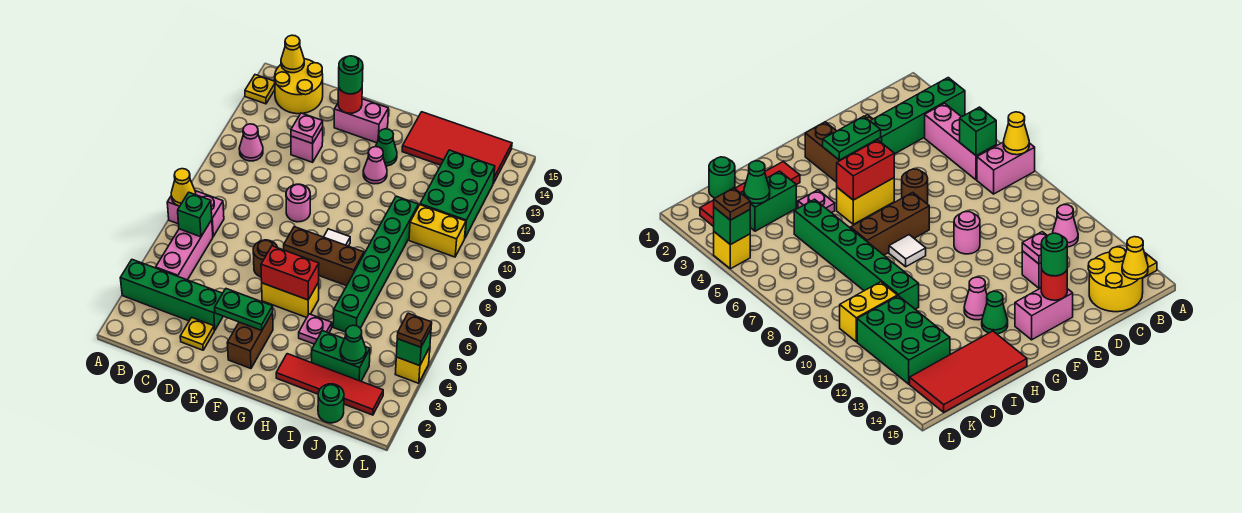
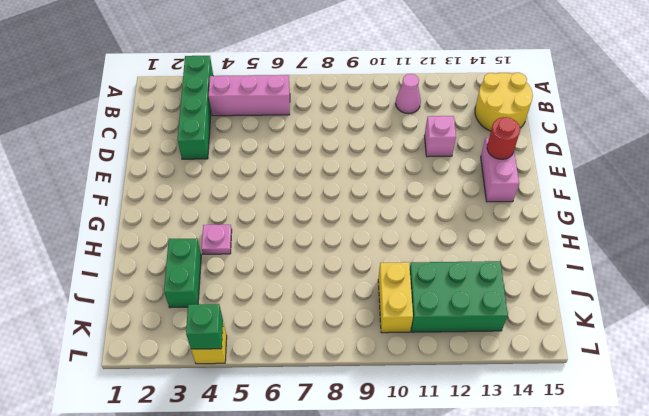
none -> pink 1x2 brick [167,191,224,236]
none -> yellow 1x1 plate [245,75,275,104]
none -> yellow 1x1 plate [180,317,215,350]
none -> brown 1x1 round brick [253,240,277,277]

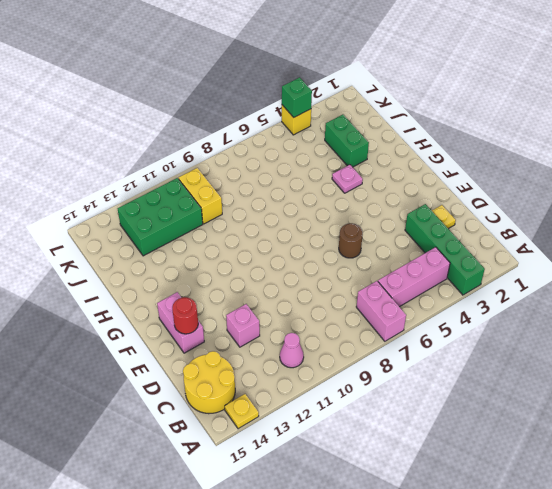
none -> pink 1x1 round brick [286,184,310,222]
none -> brown 1x2 brick [227,312,273,369]
none -> yellow 1x2 brick [262,282,319,318]
none -> brown 1x3 brick [284,227,364,286]

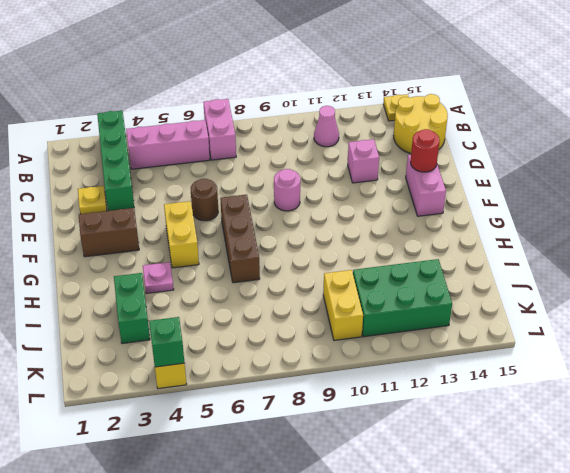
none -> white 1x1 tile [324,229,350,246]
none -> pink 1x1 cone [363,147,387,184]
none -> green 1x1 cone [376,129,397,166]
none -> red 1x4 tile [276,354,383,415]

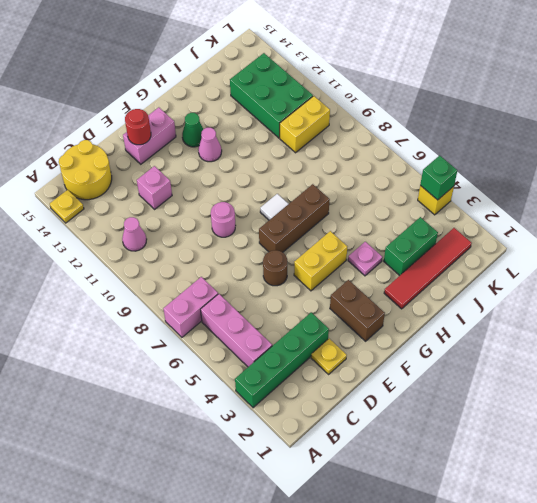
none -> red 2x4 tile [402,112,512,183]
none -> green 1x6 brick [333,196,418,332]
none -> green 1x1 round brick [318,384,344,423]
none -> yellow 1x1 cone [171,169,196,206]

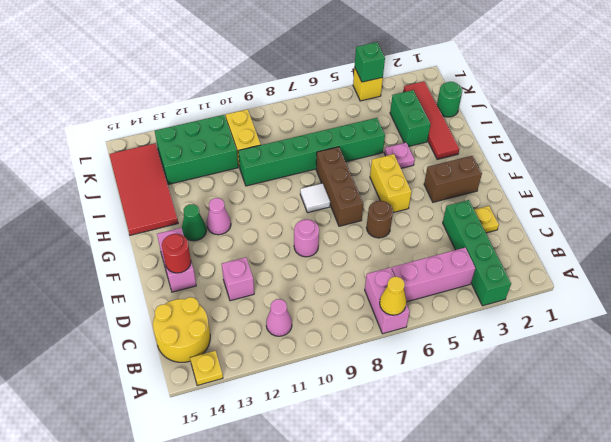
none -> green 1x1 brick [178,192,212,237]
none -> yellow 1x1 cone [281,35,304,73]
none -> pink 1x1 plate [291,113,323,144]
none -> green 1x2 plate [215,289,273,331]

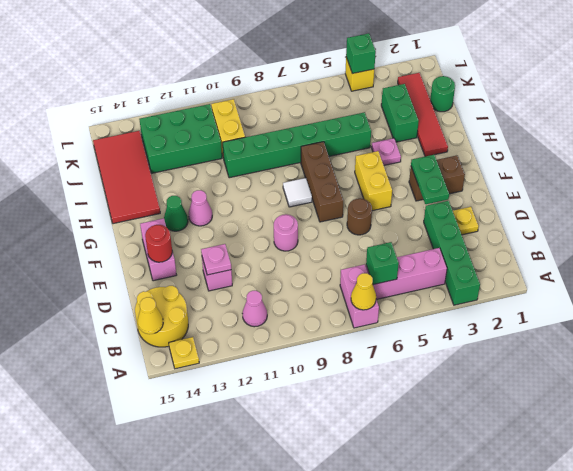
none -> red 1x2 brick [261,246,319,300]
none -> green 1x1 cone [340,325,366,364]
none -> green 1x1 round brick [339,56,363,94]
none -> brown 1x1 plate [397,313,432,347]

